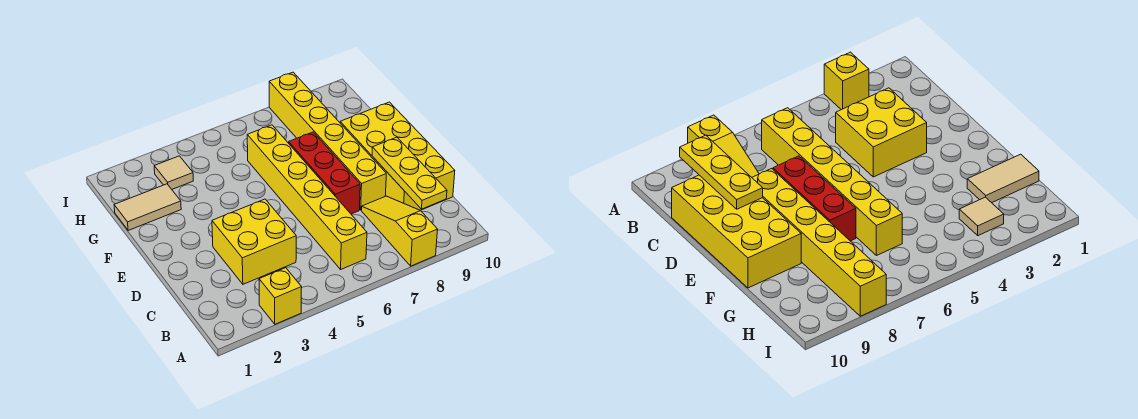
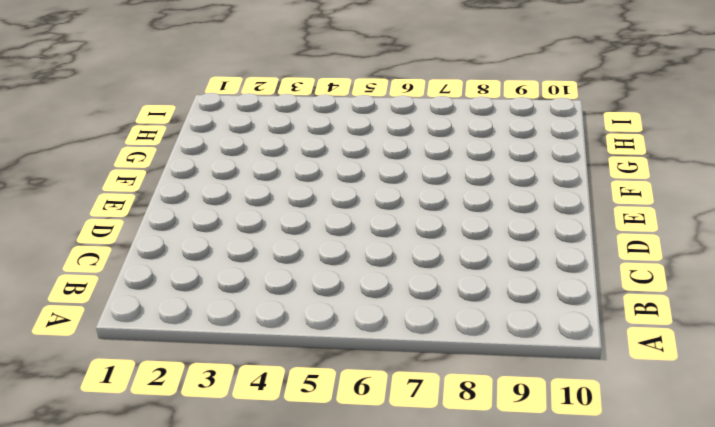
none -> yellow 1x1 brick [259,268,302,324]
none -> yellow 1x3 slope [361,196,438,266]

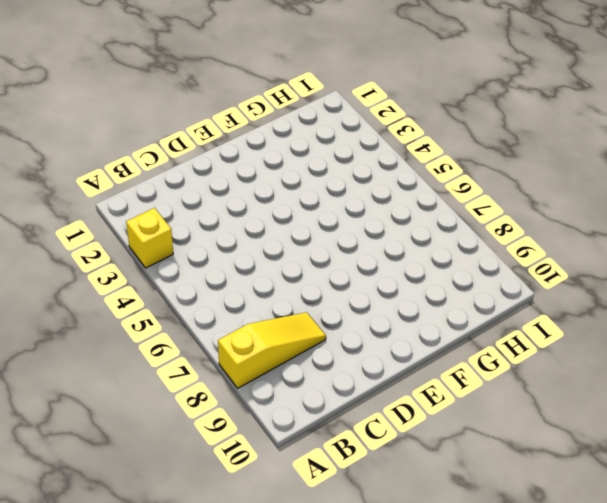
none -> yellow 1x6 brick [247,125,367,269]
none -> yellow 2x2 brick [212,199,296,284]

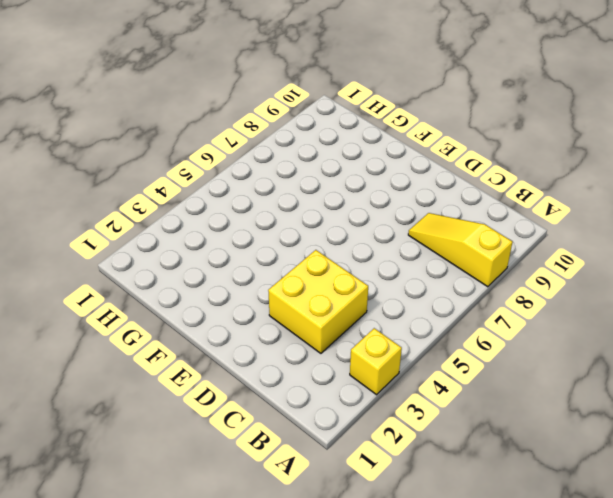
none -> yellow 1x6 brick [247,125,367,269]
none -> yellow 2x4 brick [340,102,455,210]

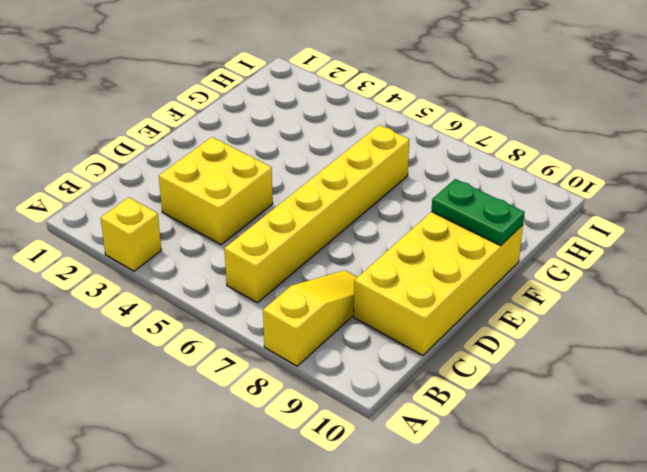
green 1x2 plate [431,179,525,245] -> none
none -> red 1x3 brick [289,132,360,214]
none -> yellow 1x6 brick [269,72,386,210]

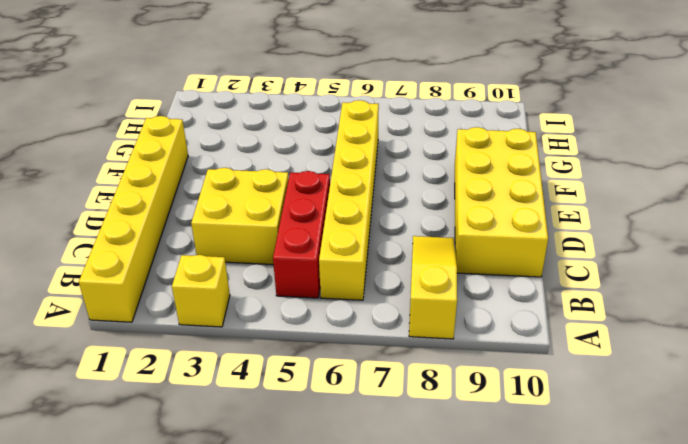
yellow 1x6 brick [79,116,188,322] -> yellow 1x6 brick moved to [269,72,386,210]
red 1x3 brick [273,171,330,298] -> red 1x3 brick moved to [289,132,360,214]
none -> tan 1x2 tile [114,184,181,231]
none -> tan 1x1 tile [154,156,193,189]

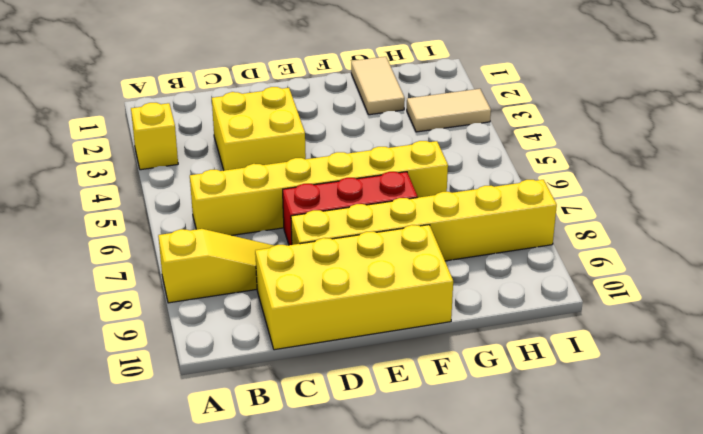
tan 1x2 tile [407,89,491,132] -> tan 1x1 tile [154,156,193,189]
none -> yellow 1x3 plate [372,137,447,209]

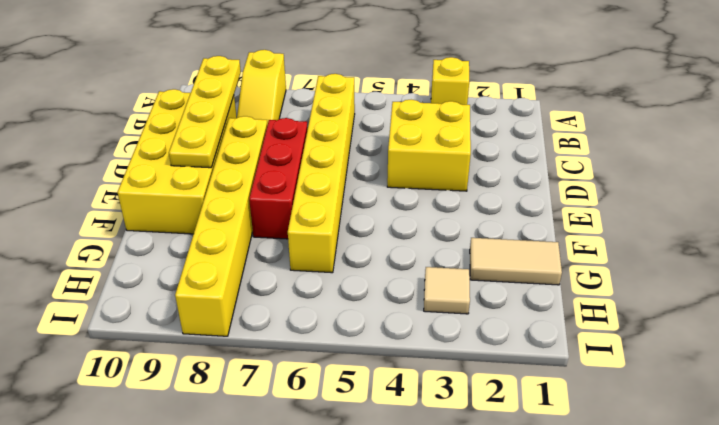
yellow 1x4 plate [169,56,241,168] -> yellow 1x3 plate [372,137,447,209]

